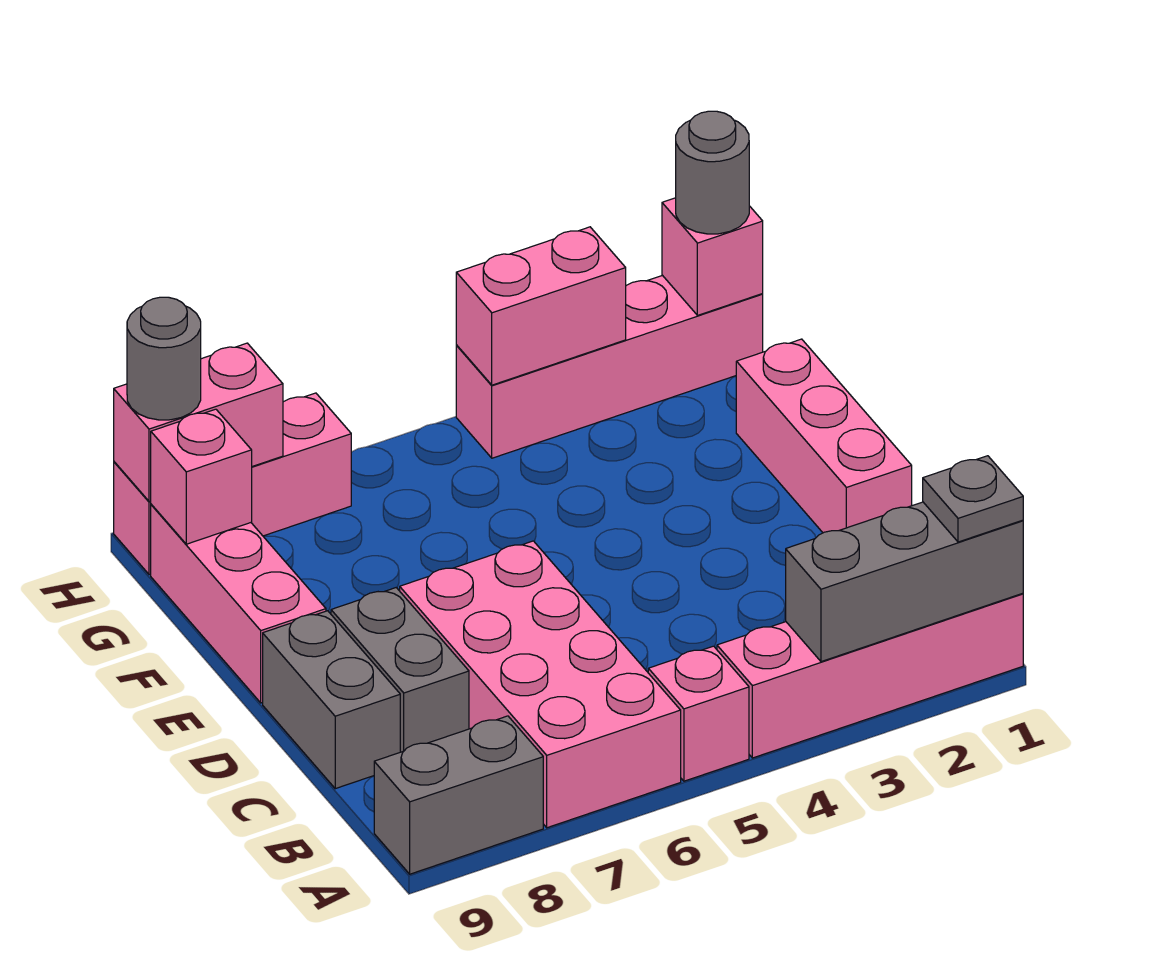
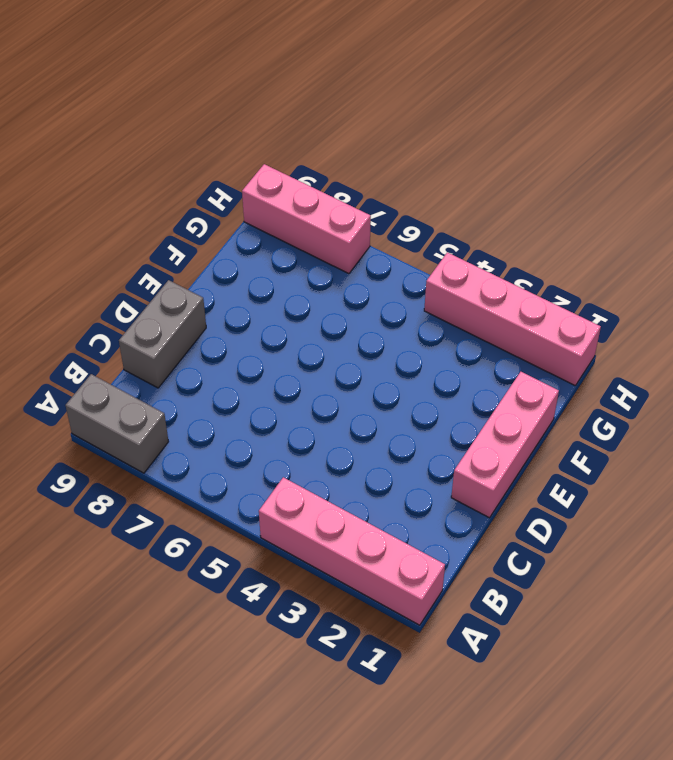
none -> pink 1x1 brick [648,646,749,781]
none -> pink 2x4 brick [400,541,681,828]
none -> grey 1x2 brick [331,588,469,752]

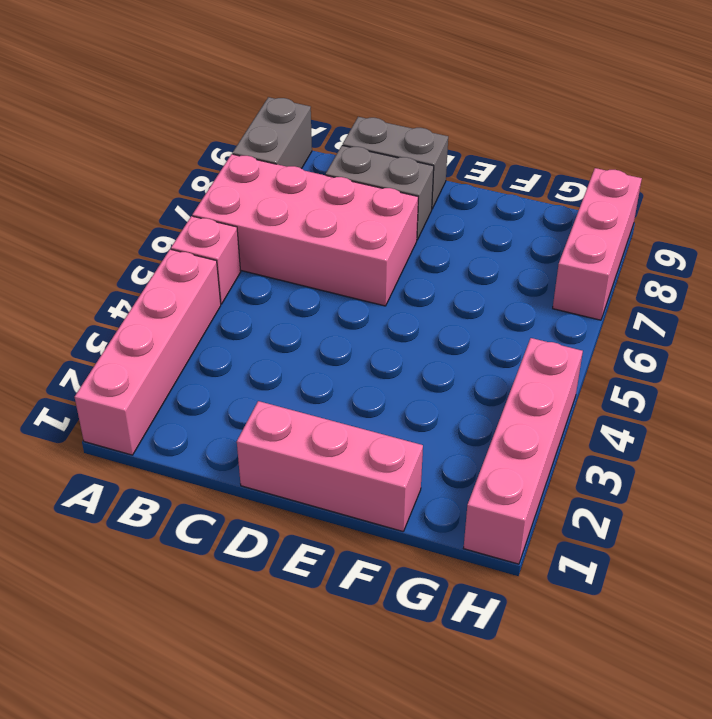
none -> pink 1x3 brick [151,504,326,703]
none -> grey 1x3 brick [786,502,1023,662]
none -> pink 1x1 brick [151,409,252,544]

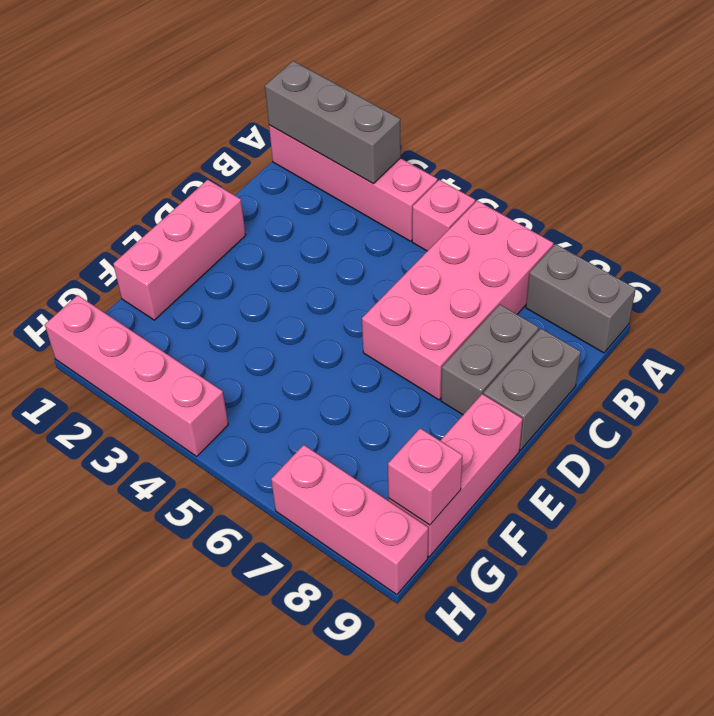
none -> pink 1x1 brick [662,198,763,315]
none -> pink 1x2 brick [456,227,626,385]
none -> pink 1x2 brick [114,343,283,501]

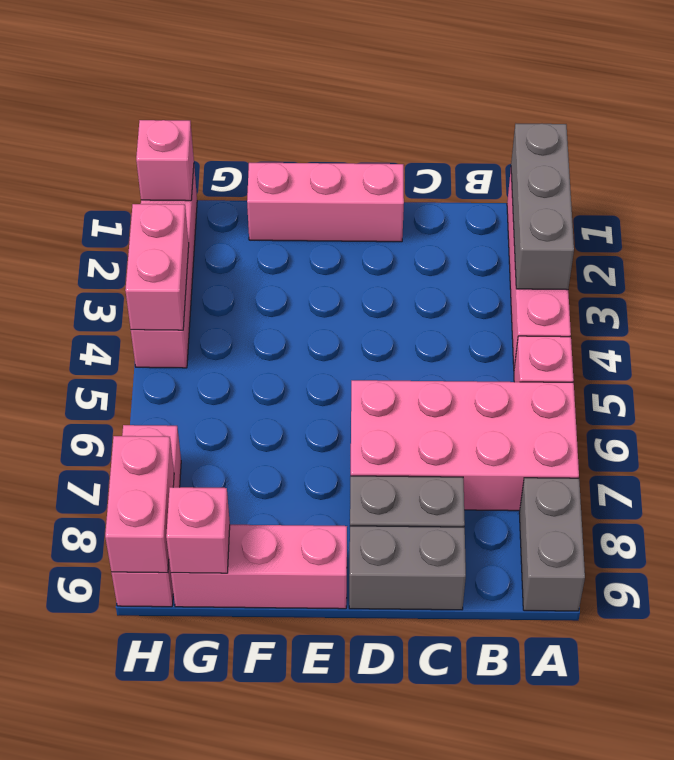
none -> grey 1x1 plate [923,456,1023,542]
none -> grey 1x1 round brick [676,111,749,234]
none -> grey 1x1 round brick [127,297,201,420]

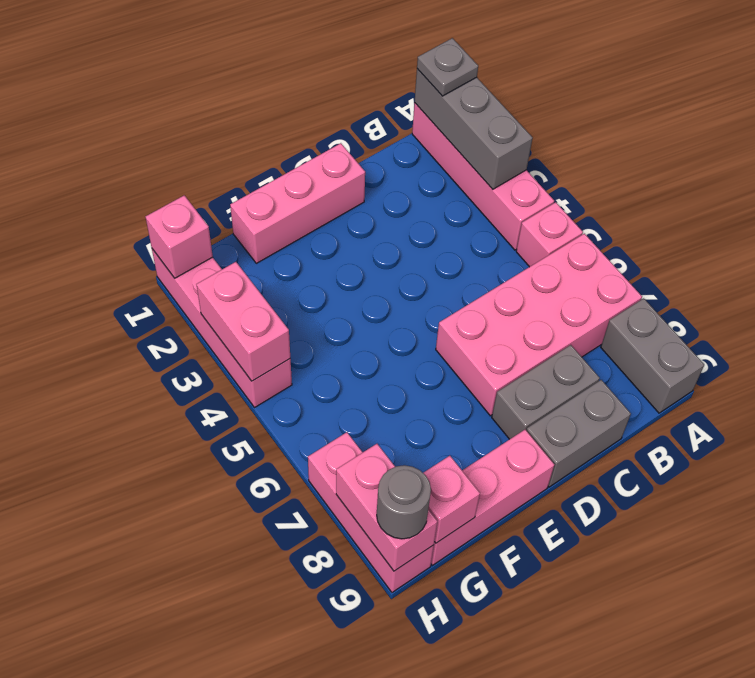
none -> grey 1x1 round brick [676,111,749,234]

